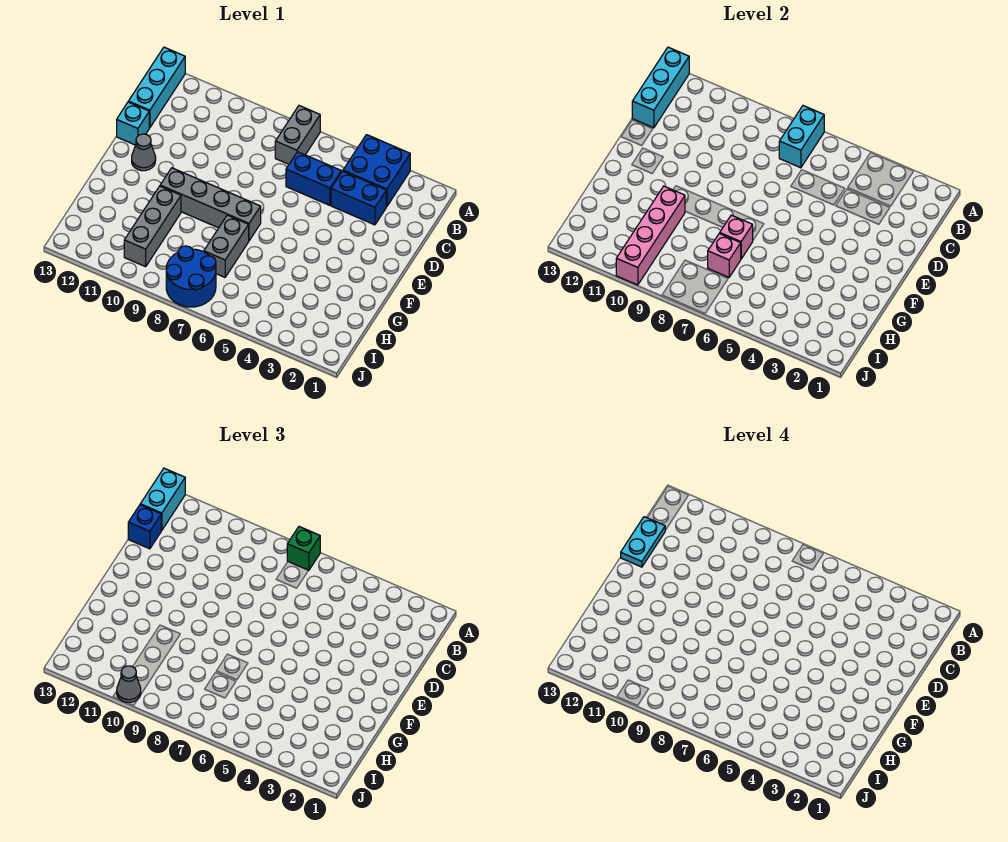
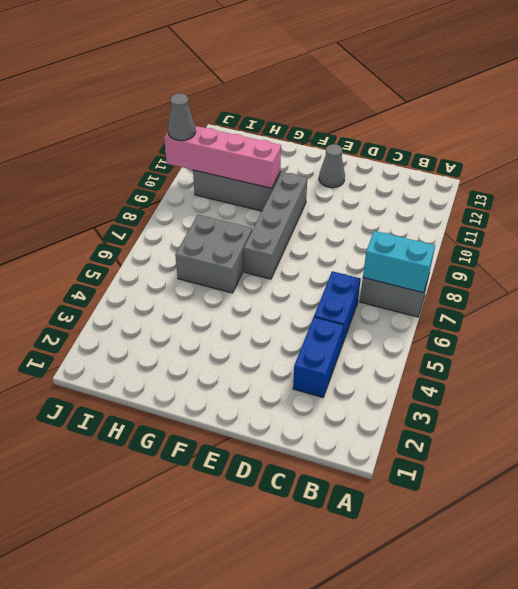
grey 2x2 brick [175,215,252,293] -> grey 1x2 brick [204,215,249,277]
none -> blue 2x2 brick [343,135,410,207]
none -> cyan 1x3 brick [128,47,185,128]
none -> cyan 1x1 brick [117,102,149,145]

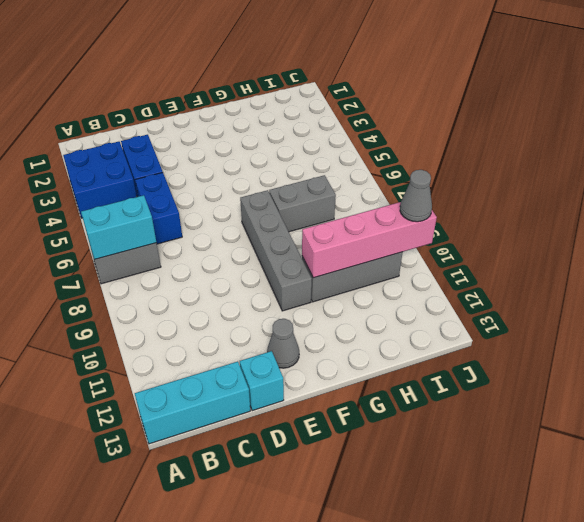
none -> blue 2x2 round brick [166,246,216,307]
none -> cyan 1x3 brick [632,47,689,128]
none -> pink 1x1 brick [720,215,753,259]

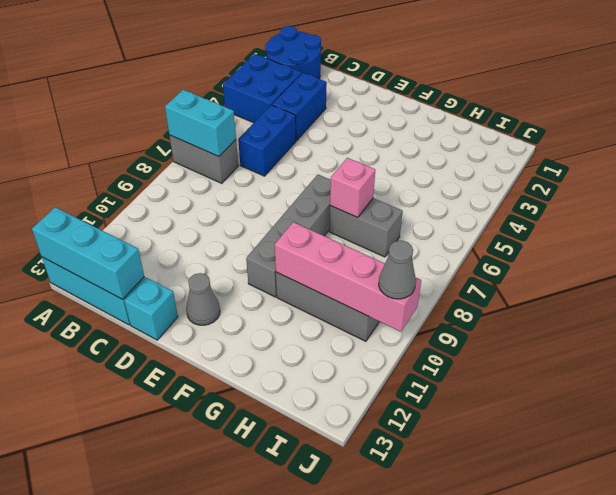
blue 2x2 round brick [265,26,321,79] -> blue 2x2 round brick moved to [166,246,216,307]
none -> pink 1x1 brick [708,233,741,277]
none -> green 1x1 brick [287,527,320,570]
none -> cyan 1x2 brick [140,468,185,530]

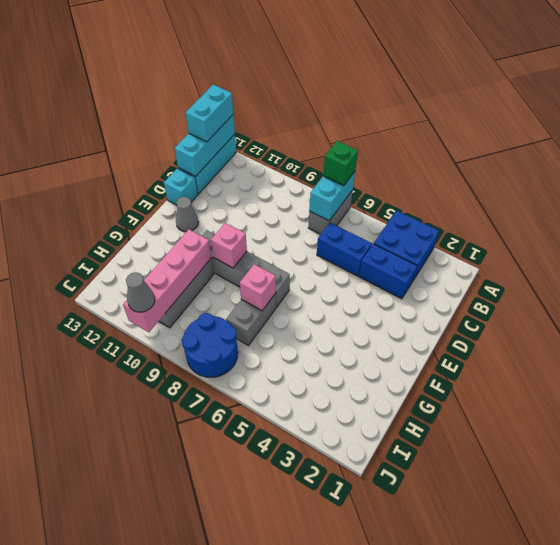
pink 1x1 brick [211,223,247,268] -> pink 1x1 brick moved to [708,233,741,277]
none -> blue 1x1 brick [128,505,161,549]
none -> cyan 1x2 plate [621,517,665,567]

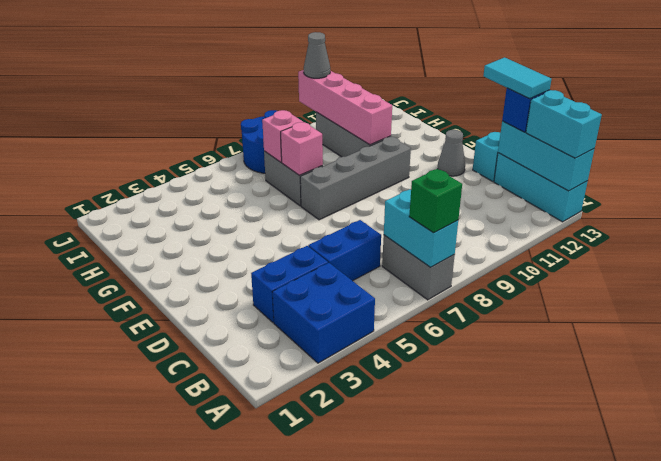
cyan 1x2 tile [483,57,551,99] -> cyan 1x2 plate [621,517,665,567]

